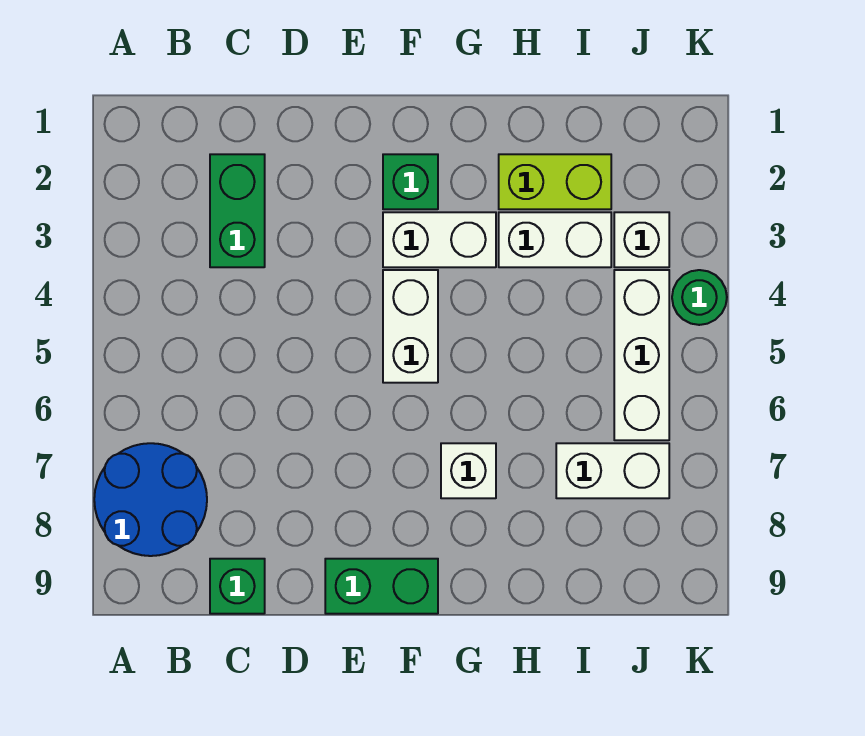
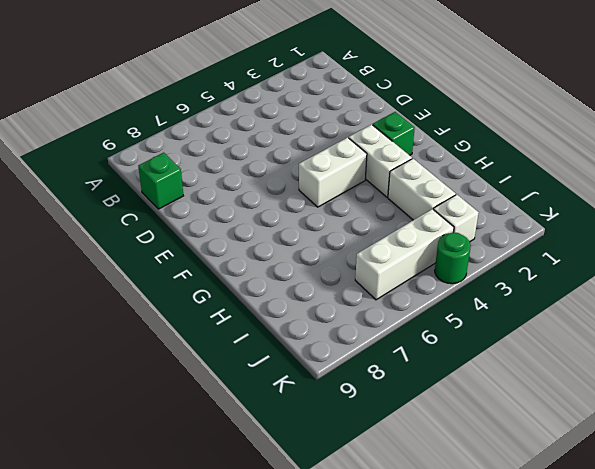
none -> blue 2x2 round brick [94,443,207,556]
none -> green 1x2 brick [210,154,265,267]
none -> green 1x2 brick [325,559,438,614]

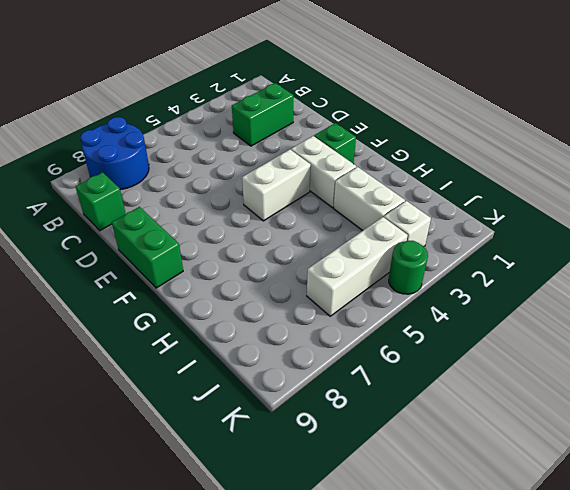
none -> white 1x1 brick [441,443,496,498]
none -> lime 1x2 brick [499,154,611,209]
none -> white 1x2 brick [556,443,669,498]

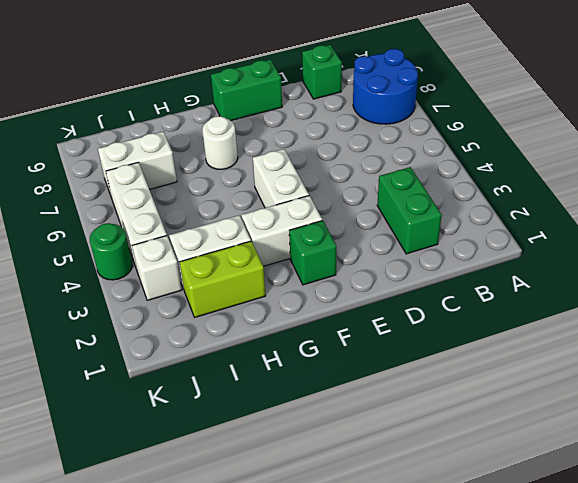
white 1x1 round brick [202,116,238,169] -> white 1x1 brick [441,443,496,498]

